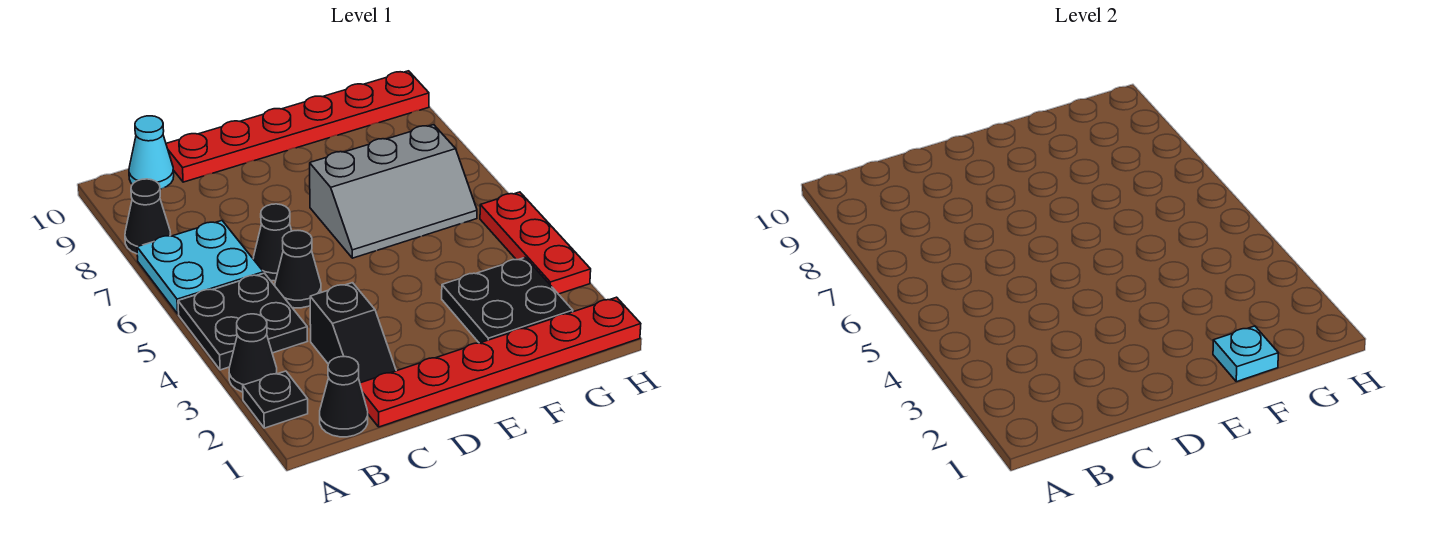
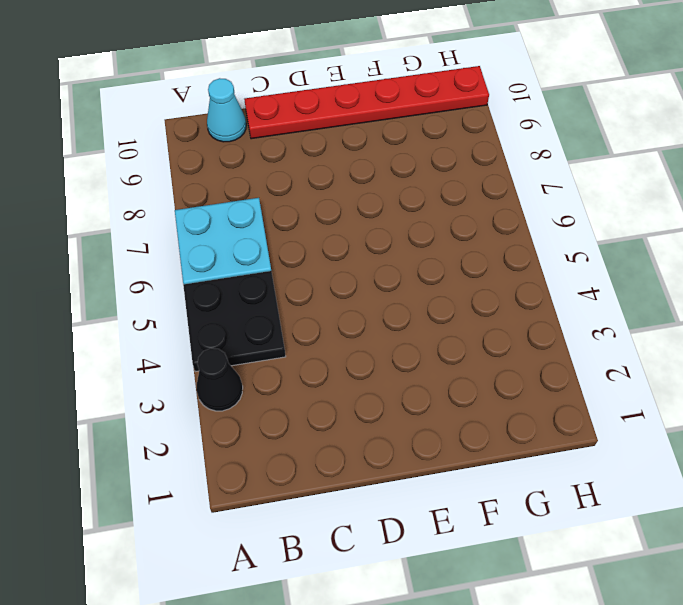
none -> black 1x1 plate [243,371,308,428]
none -> black 1x1 cone [125,179,171,254]
none -> black 1x1 cone [320,357,368,437]

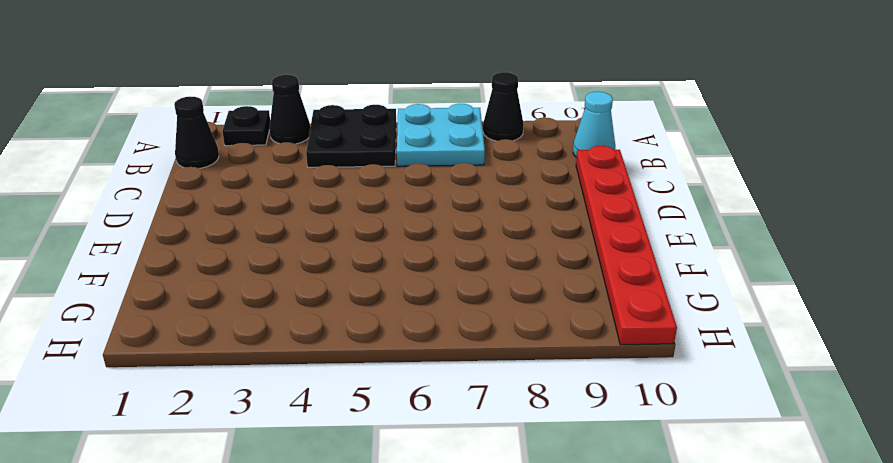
none -> red 1x6 plate [360,297,641,427]
none -> black 1x2 slope [310,283,396,383]
none -> black 1x1 cone [275,231,321,308]

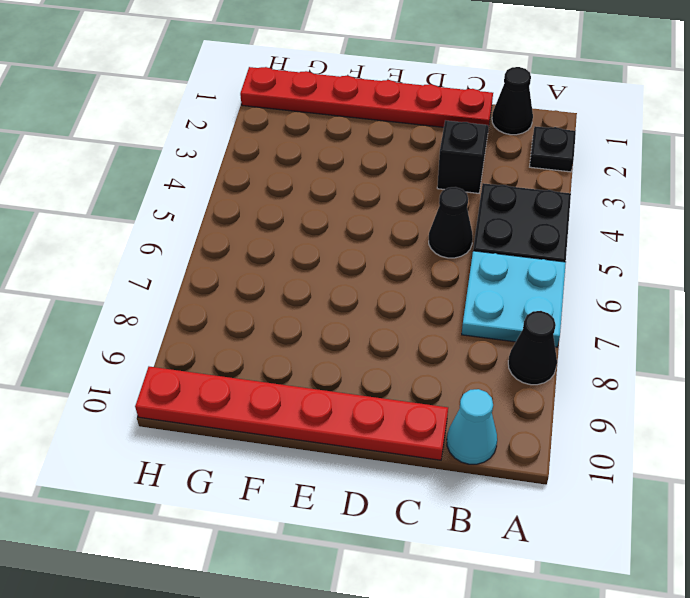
none -> black 1x1 cone [229,314,277,392]
none -> black 1x1 cone [253,204,292,281]
none -> grey 2x3 slope [310,125,477,258]

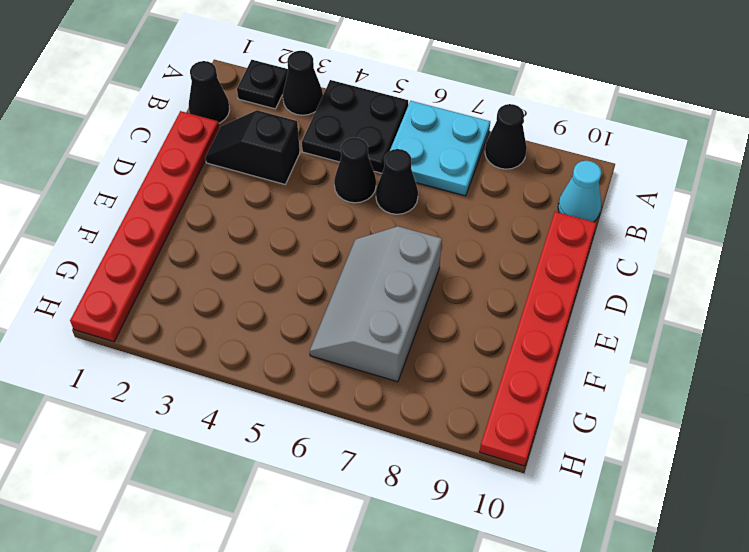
none -> black 2x2 plate [442,258,573,343]
none -> red 1x3 plate [480,192,591,294]
none -> cyan 1x1 plate [1213,326,1278,382]

